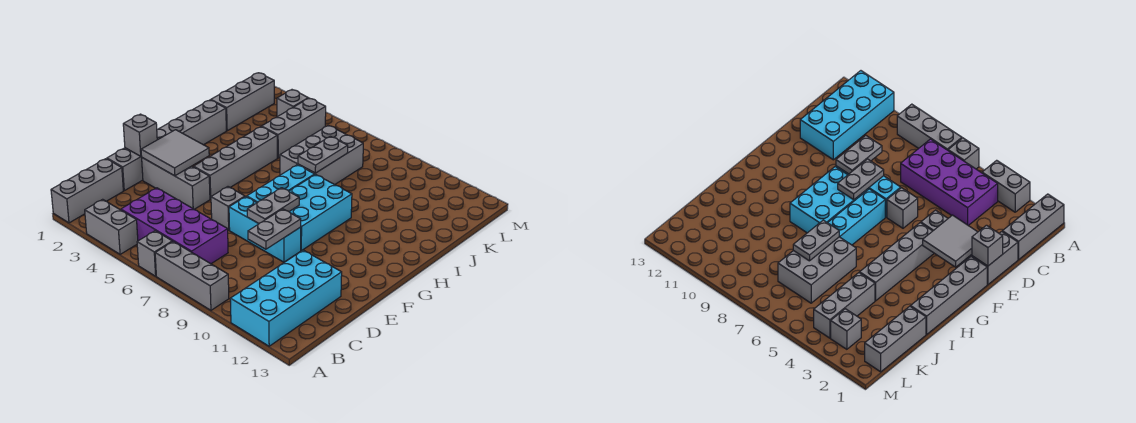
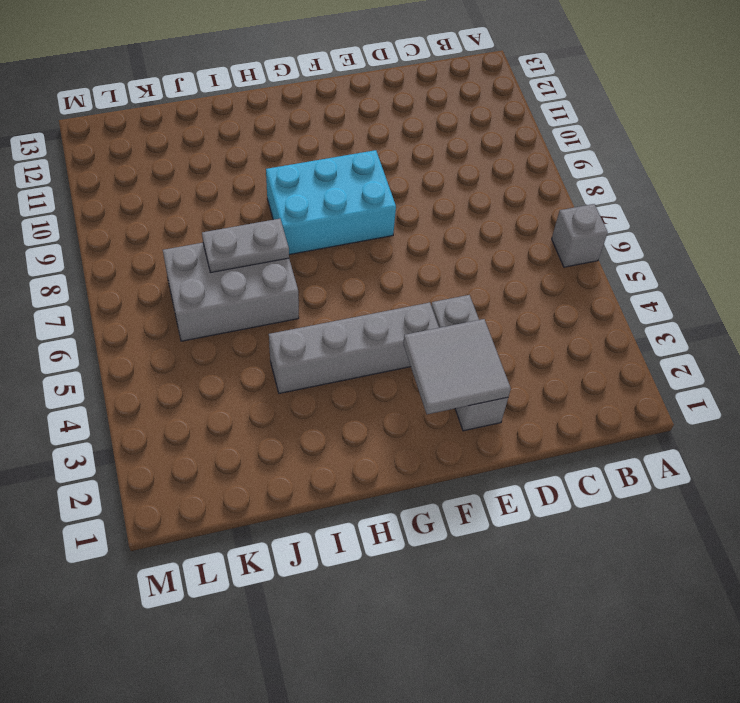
none -> grey 1x3 brick [51,159,123,223]
none -> grey 1x2 brick [85,199,138,254]
none -> grey 1x3 brick [155,242,229,310]

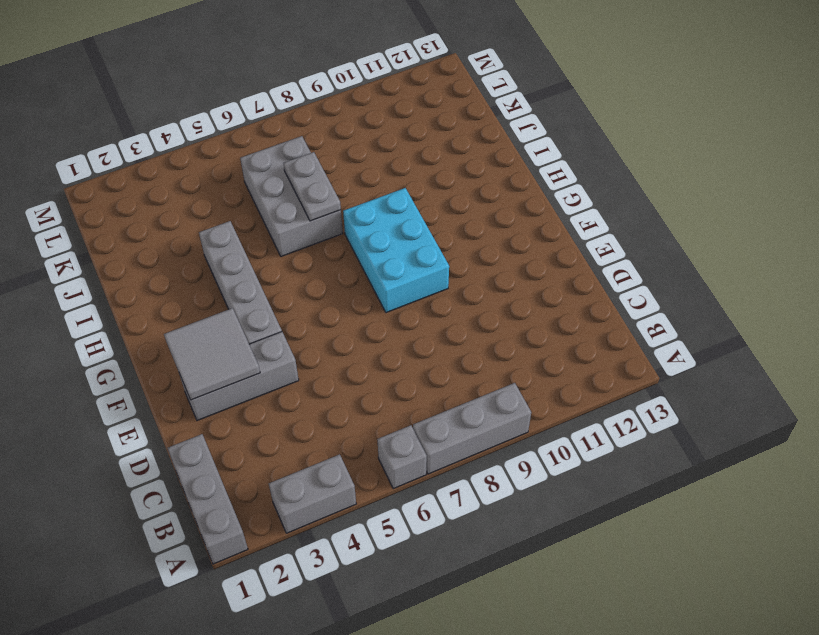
none -> cyan 2x4 brick [230,250,342,346]
none -> purple 2x4 brick [121,188,228,264]
none -> grey 1x2 brick [107,148,143,191]

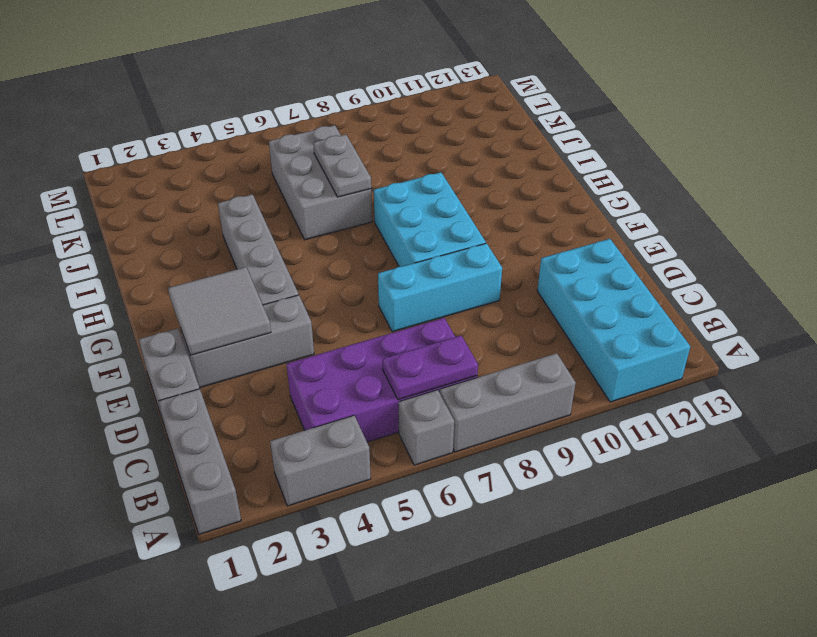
purple 1x2 plate [383,336,478,400] -> none
none -> grey 1x1 brick [211,187,245,230]
none -> grey 1x4 brick [157,100,226,145]
none -> cyan 1x3 brick [247,165,315,203]

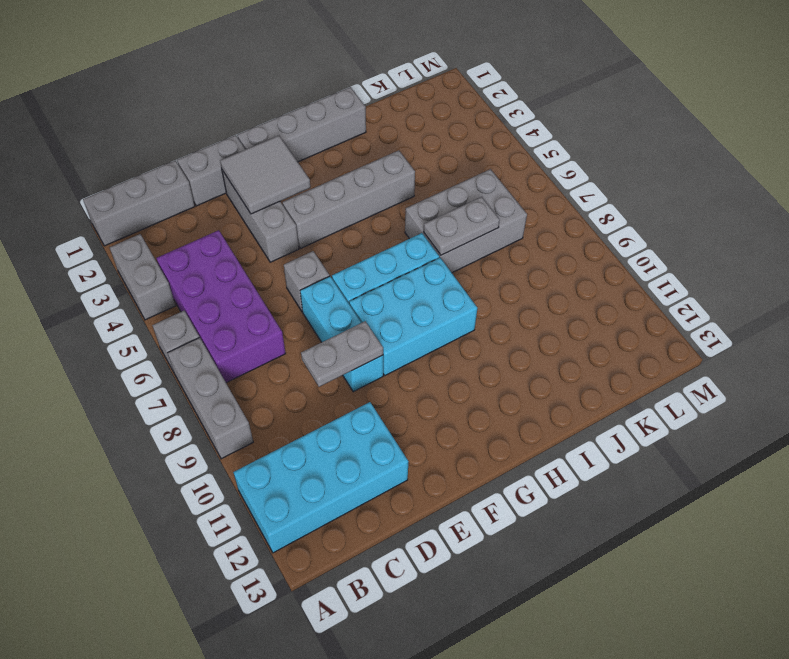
none -> grey 1x3 brick [211,73,274,131]
none -> grey 1x3 brick [262,98,326,158]
none -> grey 1x1 brick [277,90,308,117]

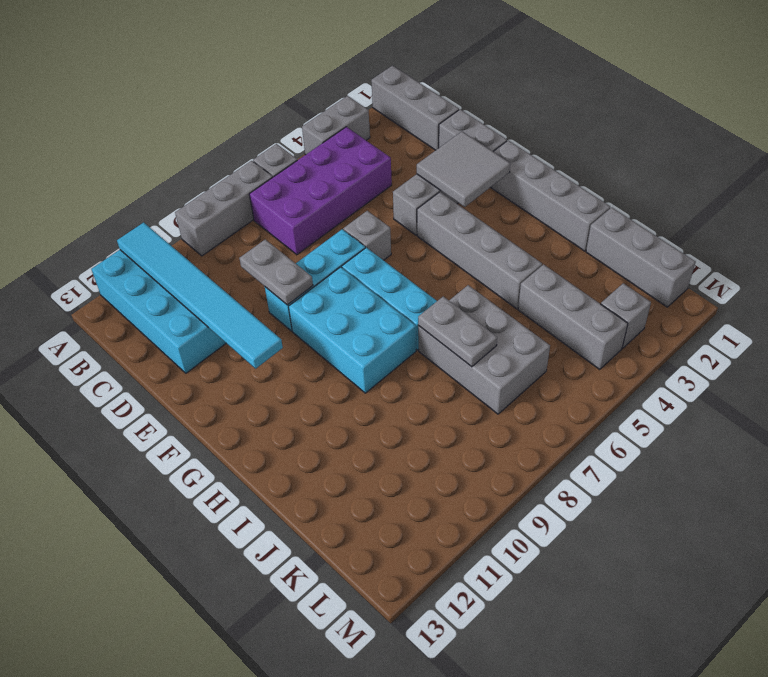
cyan 1x6 tile [117,222,283,369] -> none
none -> grey 1x1 brick [123,114,157,156]
none -> grey 1x2 plate [247,188,299,224]

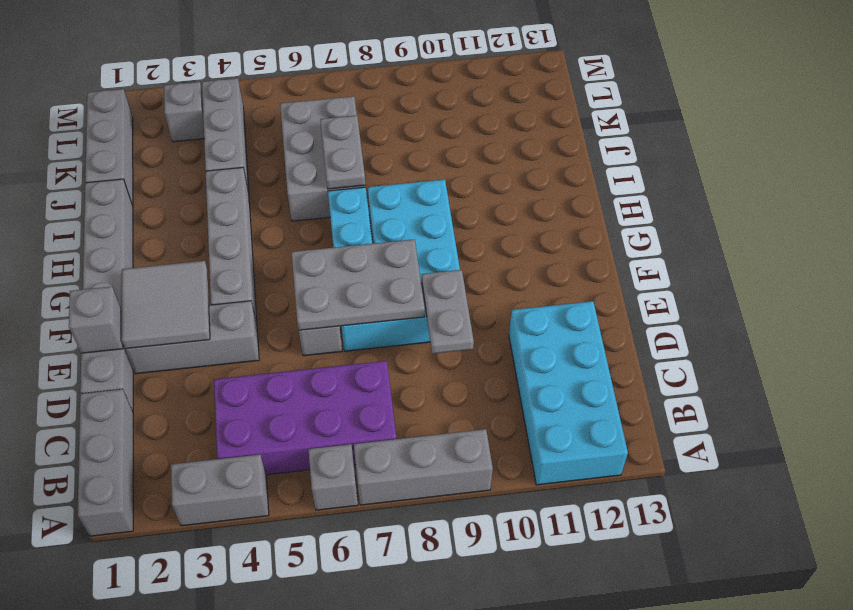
grey 2x3 plate [292,239,425,330] -> grey 1x2 plate [247,188,299,224]

